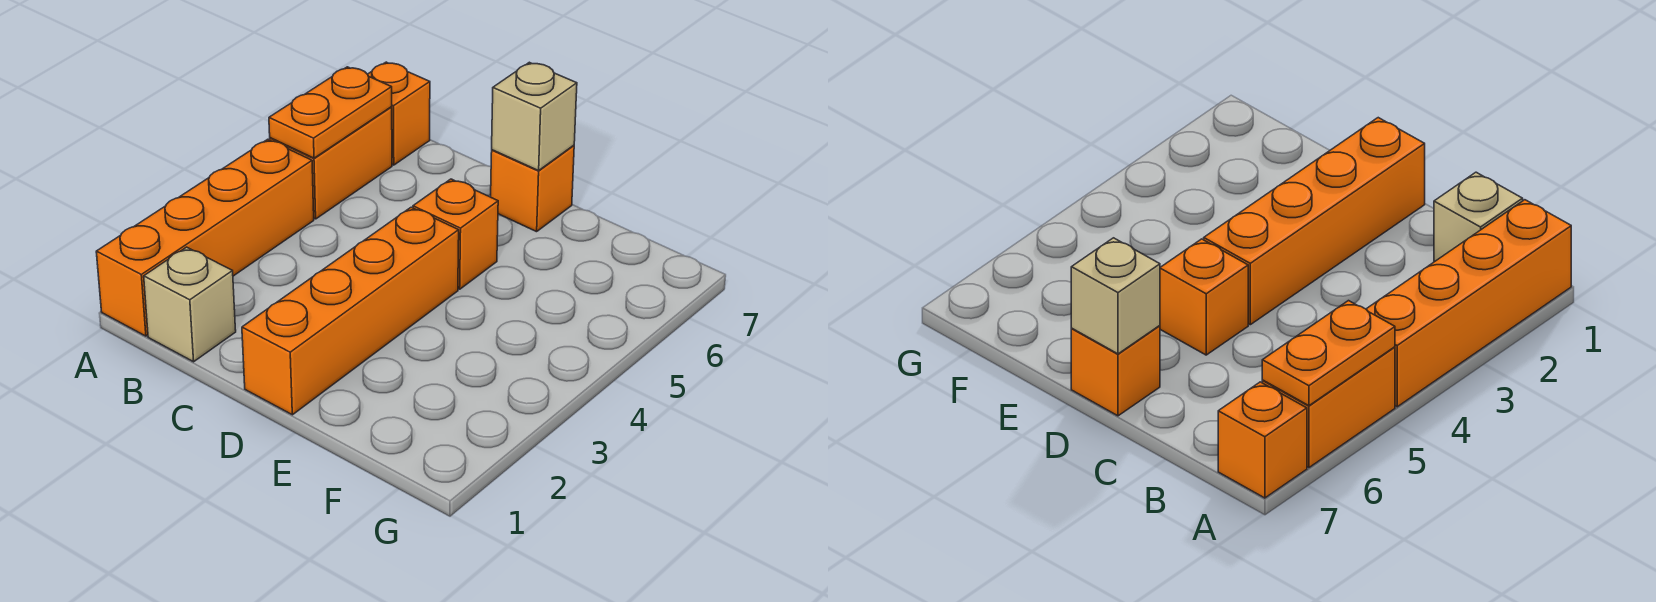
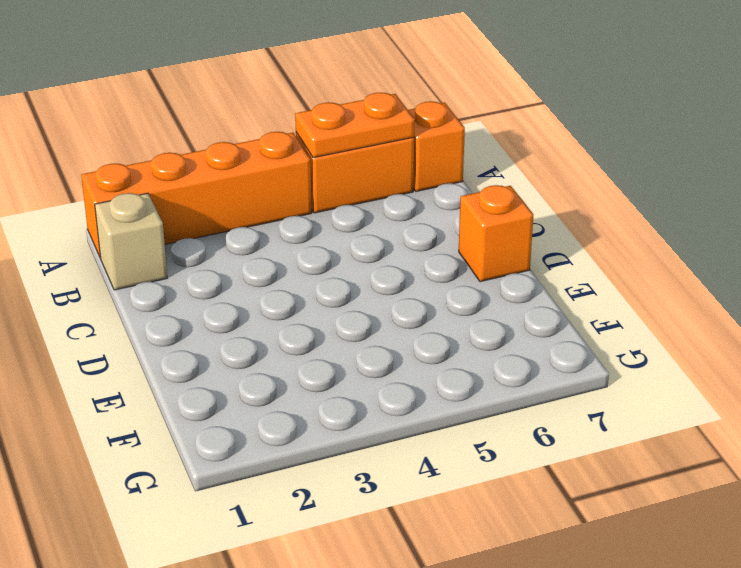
none -> orange 1x4 brick [242,207,459,415]
none -> orange 1x1 brick [413,179,498,289]

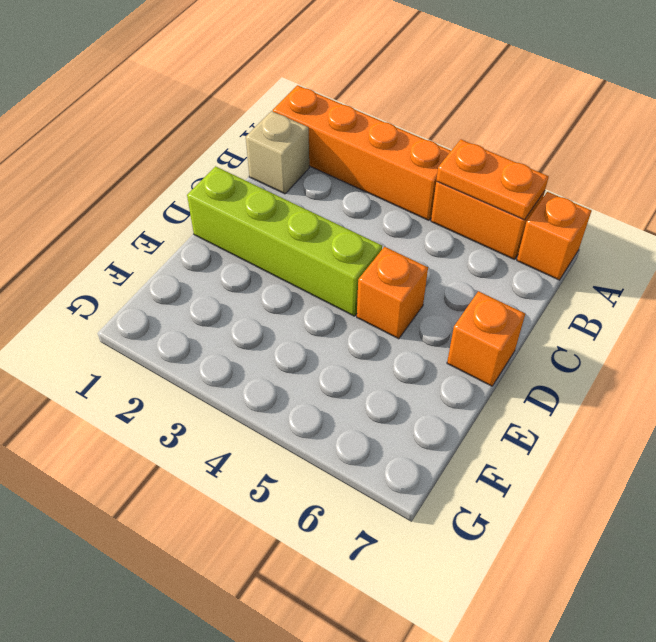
lime 1x4 brick [187,166,382,316] -> orange 1x4 brick [242,207,459,415]
none -> tan 1x1 brick [492,62,577,171]

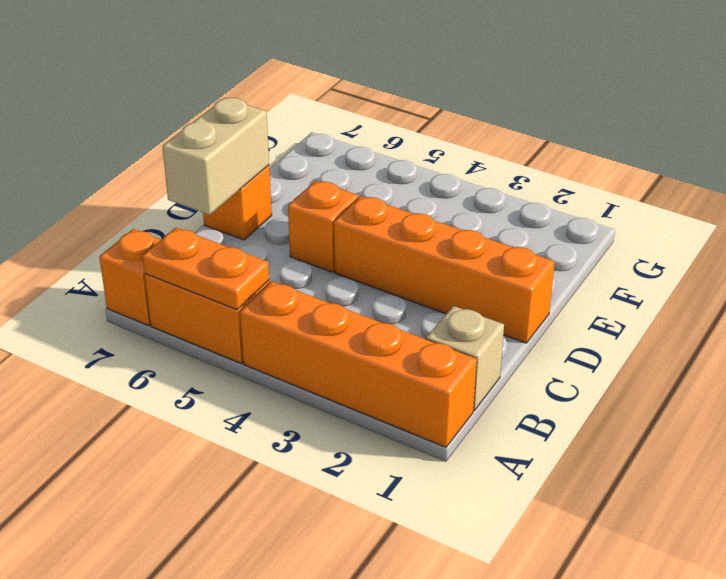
tan 1x2 brick [162,98,269,215] -> tan 1x1 brick [492,62,577,171]

